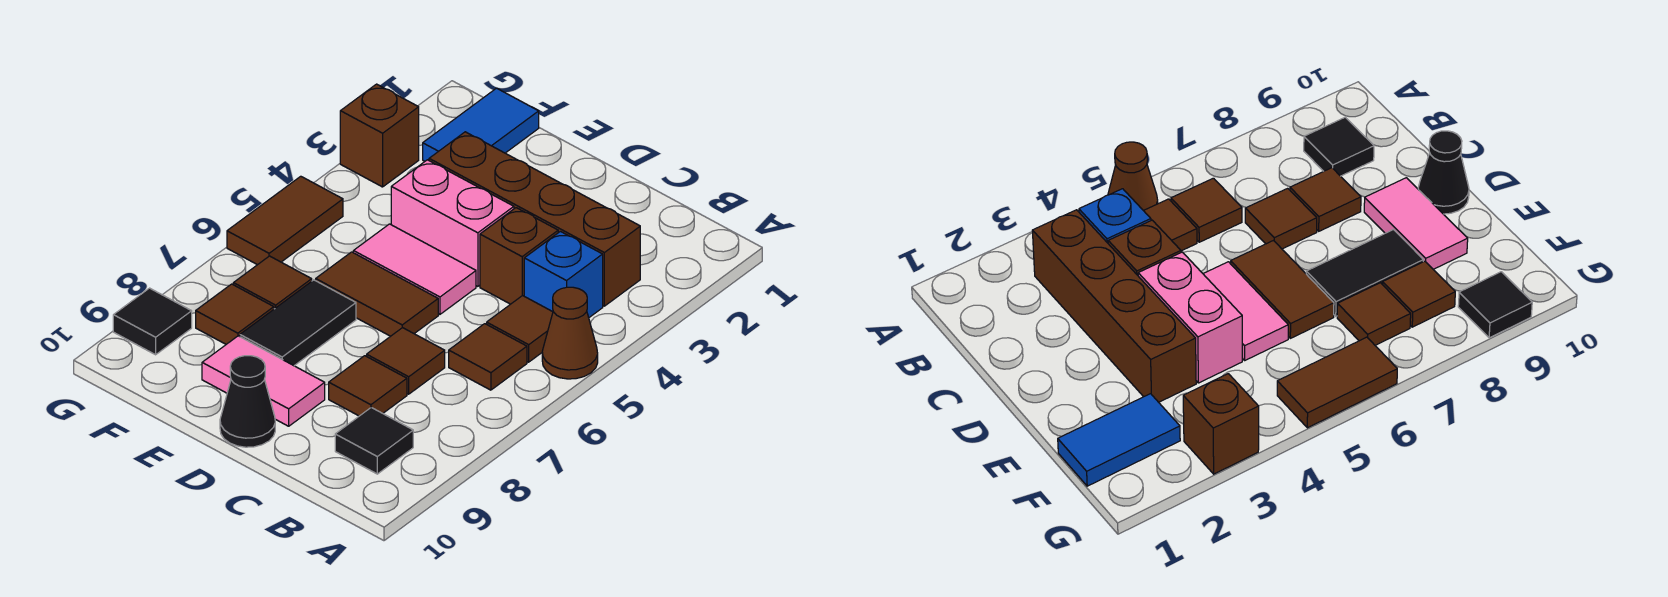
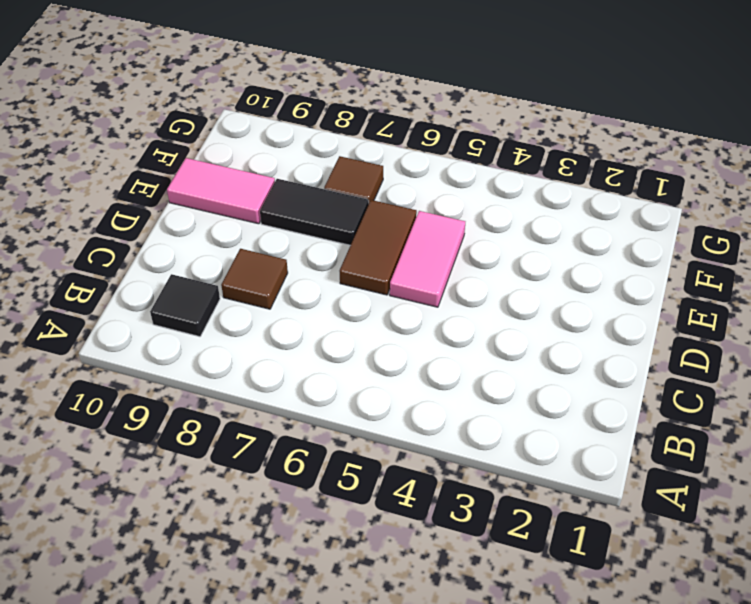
pink 1x2 tile [167,158,275,224] -> pink 1x2 tile turned to [202,336,325,426]
none -> brown 1x1 cone [542,287,598,379]
none -> brown 1x4 brick [429,132,640,306]
none -> blue 1x1 brick [524,231,603,317]

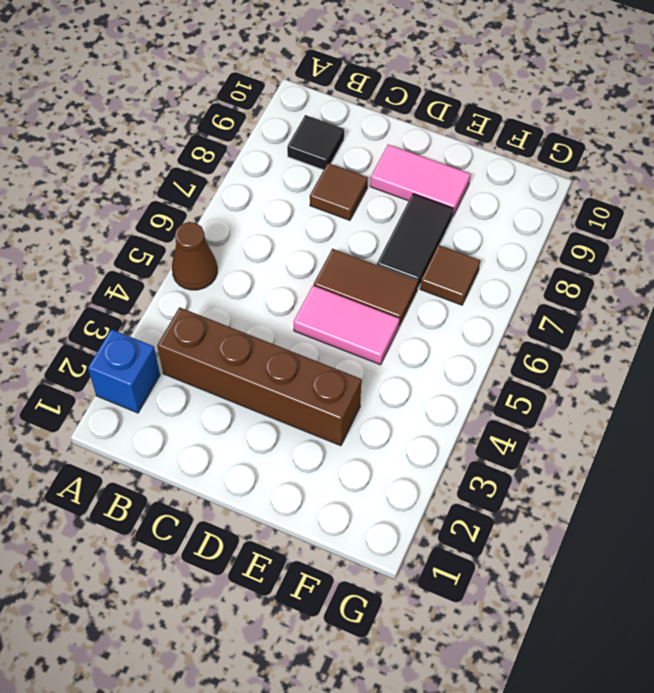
blue 1x1 brick [88,329,160,413] -> blue 1x1 brick moved to [524,231,603,317]
none -> brown 1x1 tile [487,296,553,362]
none -> brown 1x1 tile [449,324,527,390]
none -> brown 1x1 brick [480,208,558,304]

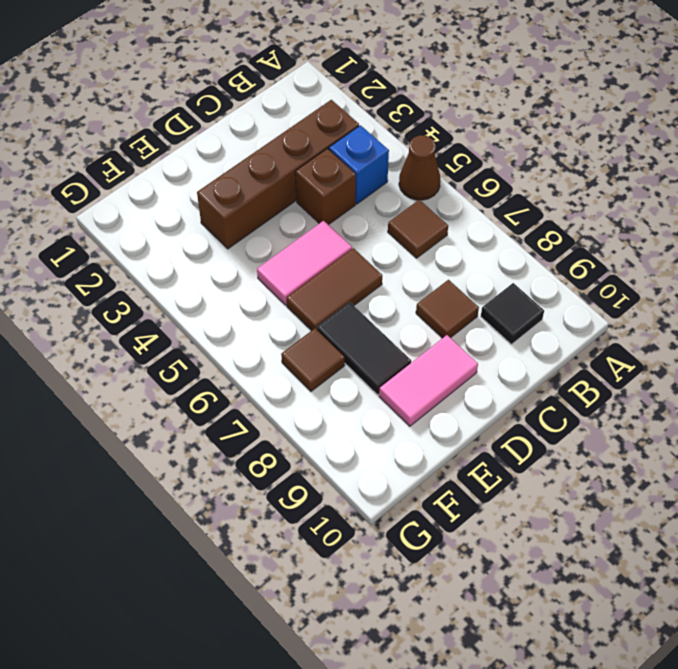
none -> brown 1x1 tile [487,296,553,362]
none -> brown 1x1 tile [367,328,445,394]
none -> pink 1x2 brick [391,160,514,286]

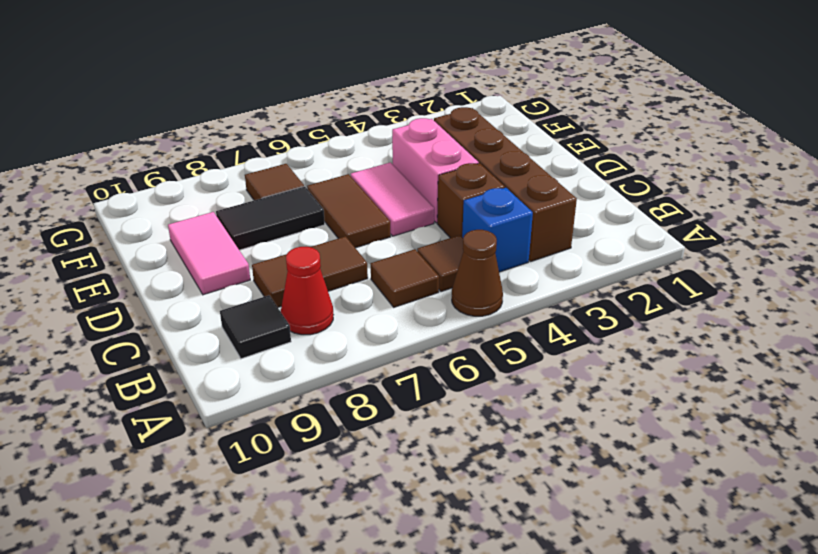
red 1x1 cone [281,247,333,335] -> none
none -> black 1x1 cone [220,356,275,447]
none -> blue 1x2 tile [423,88,539,161]
none -> brown 1x1 tile [196,284,274,344]

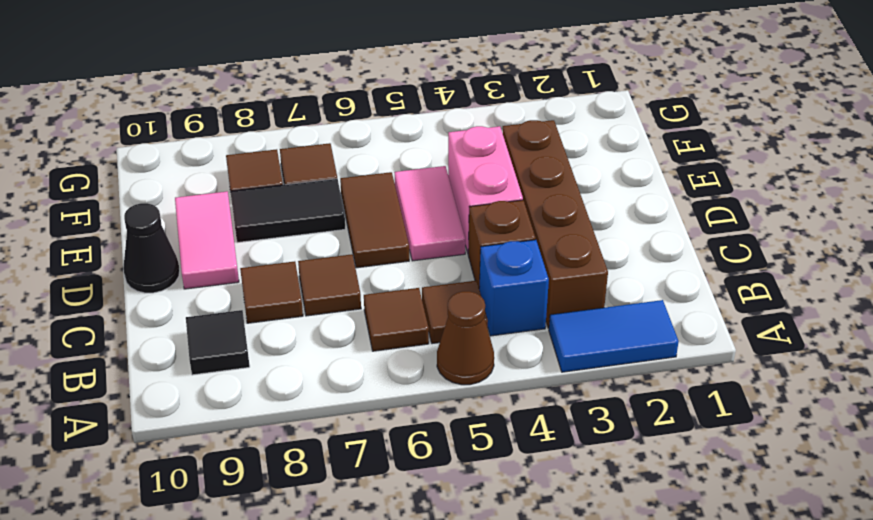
blue 1x2 tile [549,300,679,372] -> blue 1x2 tile moved to [423,88,539,161]
none -> brown 1x1 brick [340,84,419,187]
none -> brown 1x2 tile [227,176,343,265]
none -> black 1x1 tile [113,288,192,355]

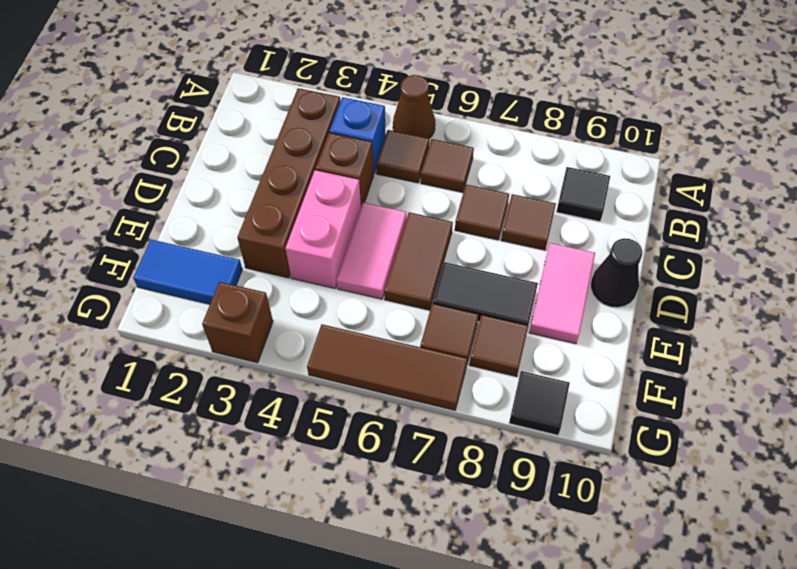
brown 1x3 tile [307,324,467,410] -> brown 1x2 tile [227,176,343,265]

